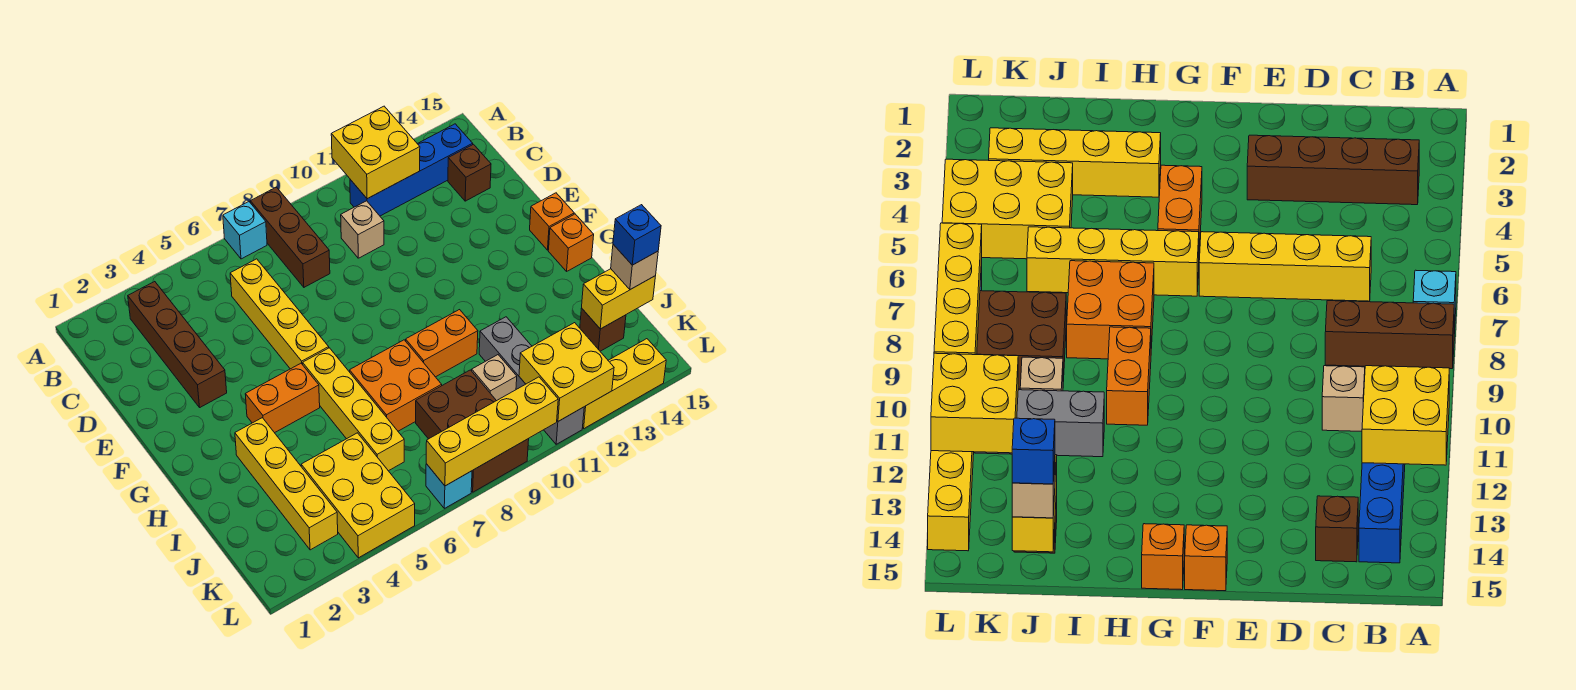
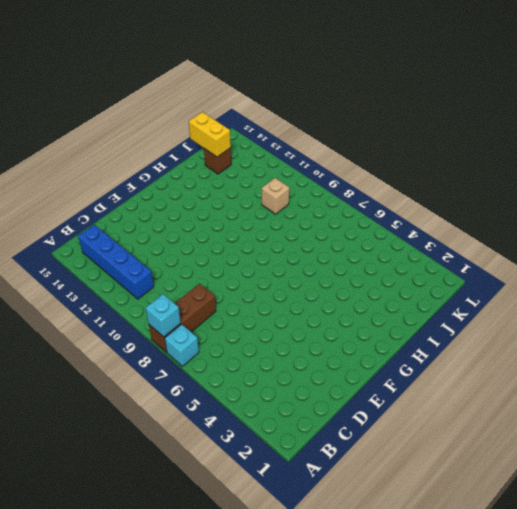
cyan 1x1 brick [146,294,181,337] -> cyan 1x1 brick moved to [426,464,472,508]
none -> brown 1x4 brick [128,282,227,407]
none -> yellow 1x4 brick [230,259,329,369]
none -> tan 1x1 brick [341,201,384,258]

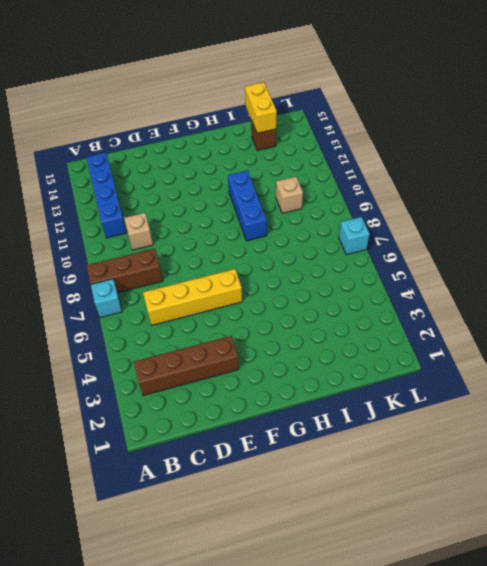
blue 1x3 brick [228,170,267,241] -> orange 1x2 brick [406,310,478,377]
none -> brown 1x1 brick [448,144,491,201]
none -> orange 1x1 brick [530,193,574,250]
none -> orange 1x2 brick [245,363,320,433]

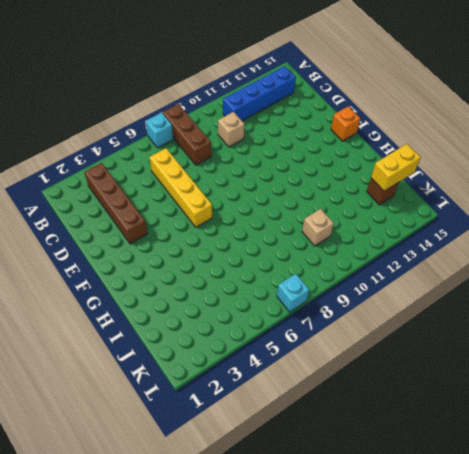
none -> brown 1x1 brick [448,144,491,201]
none -> orange 1x2 brick [245,363,320,433]
none -> yellow 1x4 brick [303,348,404,471]

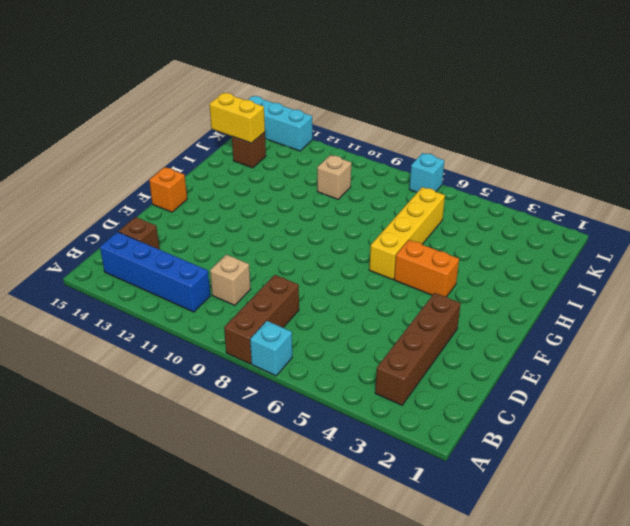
cyan 1x3 brick [248,96,312,151] -> yellow 1x3 brick [583,339,666,428]
none -> yellow 1x4 brick [230,259,329,369]
none -> orange 1x1 brick [548,214,594,271]
none -> yellow 1x4 brick [235,418,338,550]

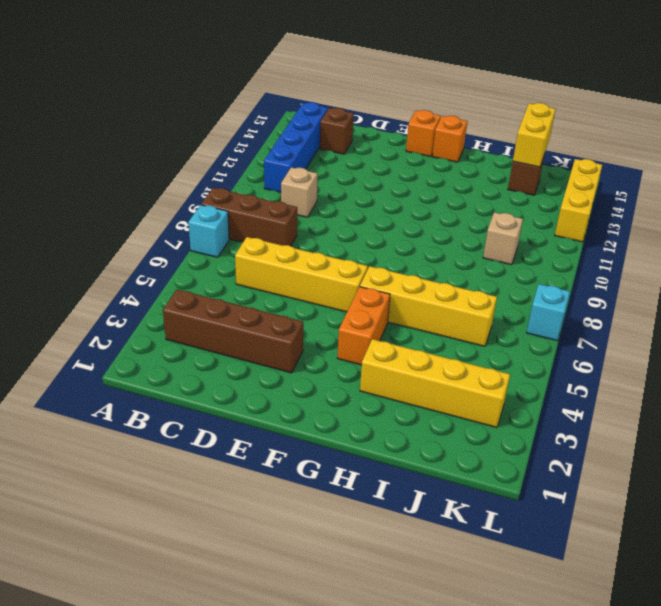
none -> orange 2x2 brick [350,340,442,431]
none -> orange 1x2 brick [406,310,478,377]
none -> grey 1x4 brick [479,317,584,444]

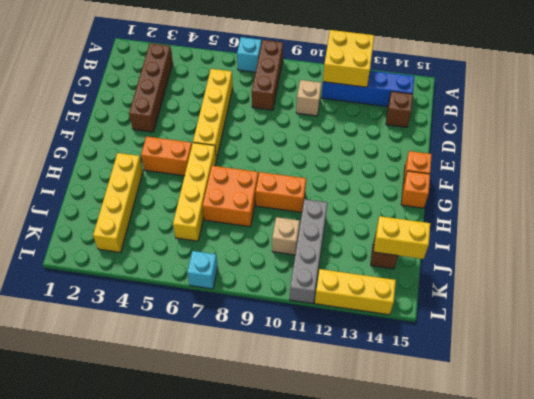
none -> yellow 2x3 brick [301,433,415,558]
none -> brown 2x3 brick [416,370,529,492]
none -> yellow 2x2 brick [519,323,614,421]

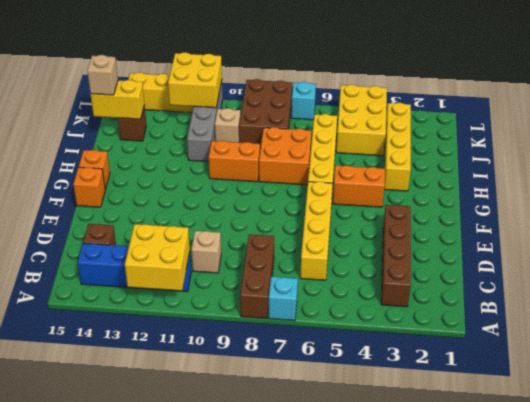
none -> yellow 1x4 brick [426,377,558,486]
none -> blue 1x1 brick [613,205,661,265]

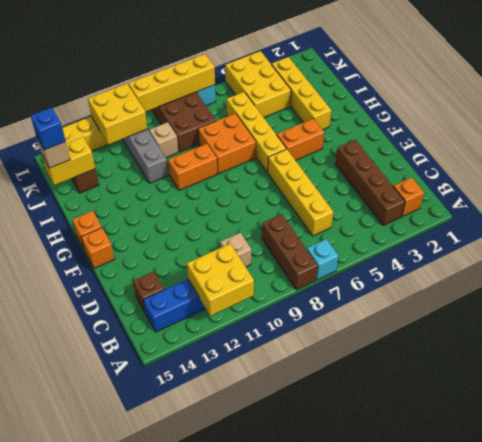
orange 1x1 brick [393,177,424,217] -> none

